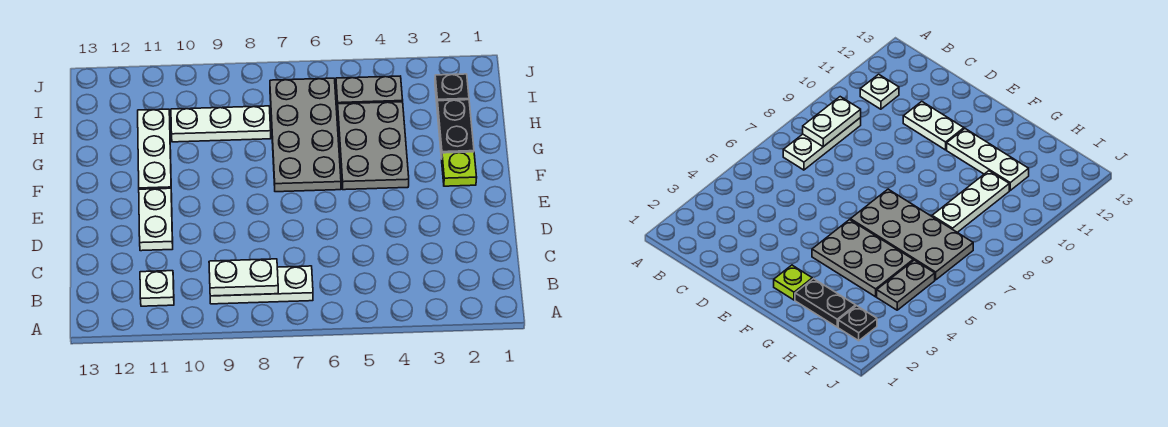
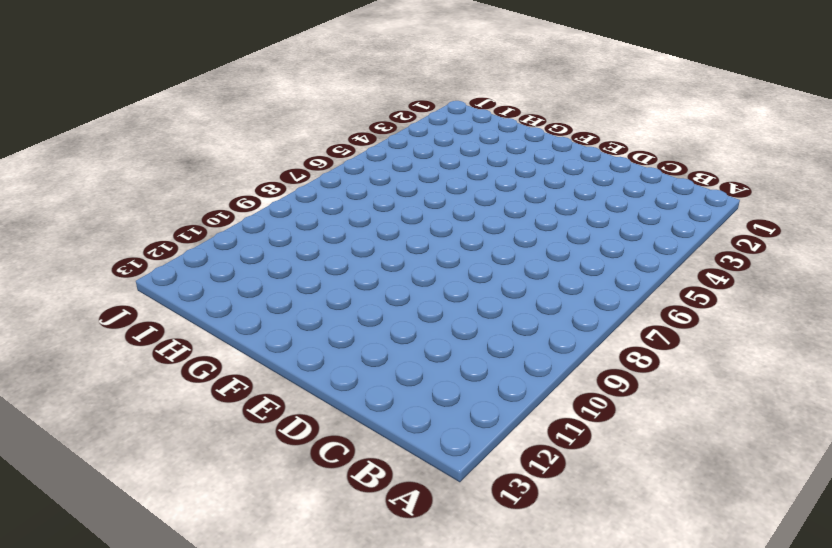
none -> white 1x3 plate [210,266,313,304]
none -> white 1x1 plate [140,271,174,306]
none -> white 1x2 plate [139,188,173,251]

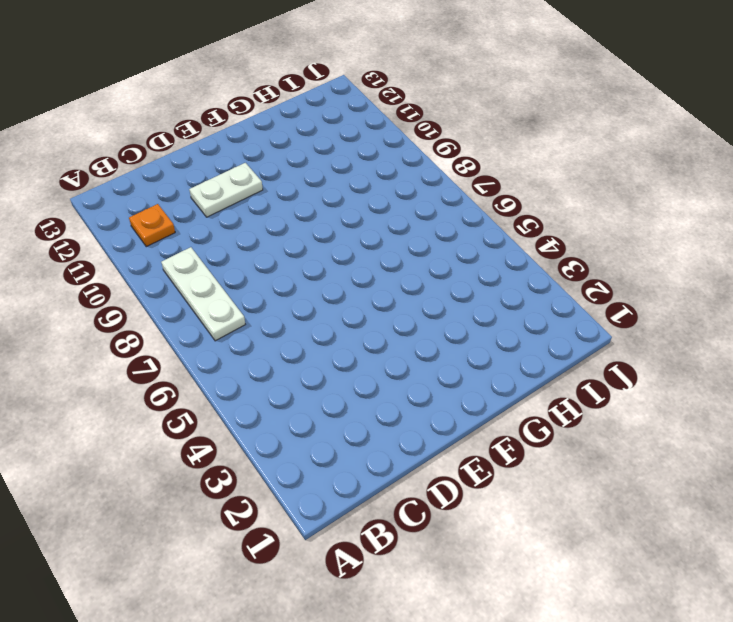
orange 1x1 plate [129,204,175,247] -> white 1x1 plate [140,271,174,306]
none -> lime 1x1 plate [442,152,477,186]
none -> grey 2x3 plate [337,102,409,190]
none -> grey 2x4 plate [270,78,341,192]

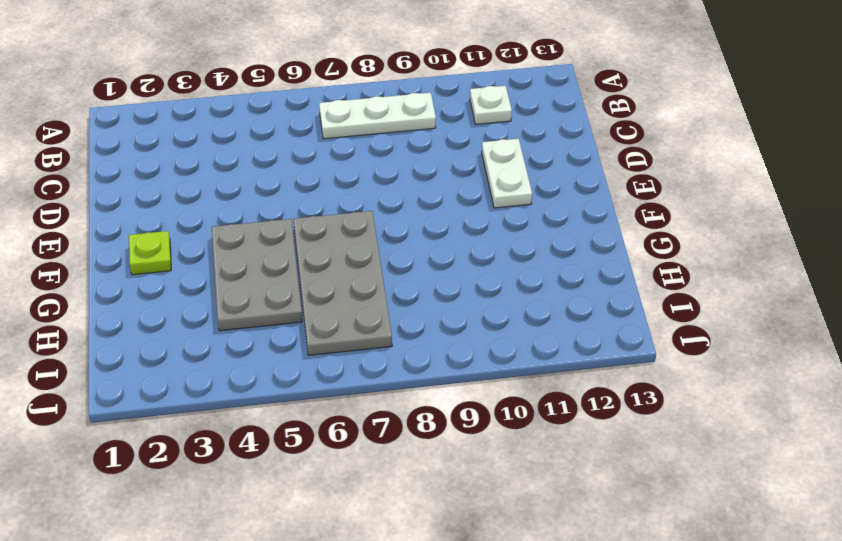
none -> white 1x3 plate [138,109,171,189]
none -> black 1x2 plate [437,100,474,159]
none -> white 1x3 plate [171,106,271,142]

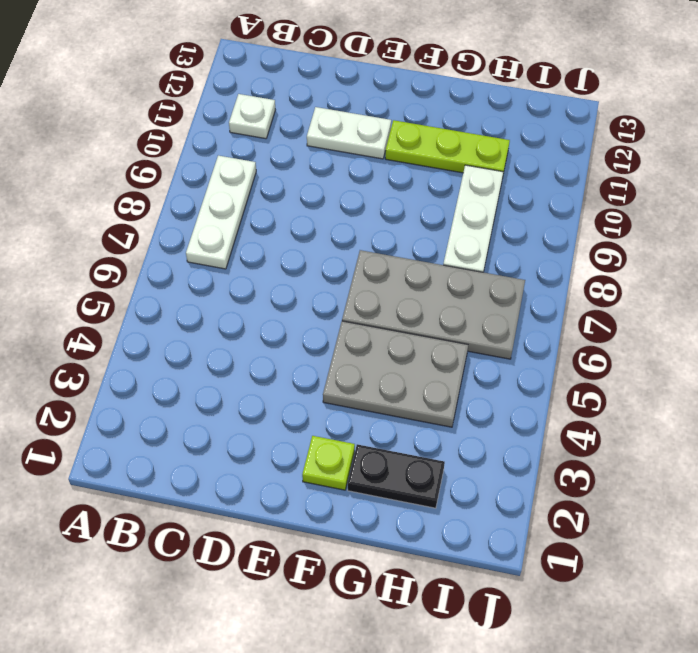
lime 1x3 plate [385,120,510,173] -> white 1x3 plate [138,109,171,189]
none -> black 1x1 plate [435,74,469,102]
none -> grey 1x2 plate [336,76,403,109]
none -> white 1x2 plate [209,259,278,296]

